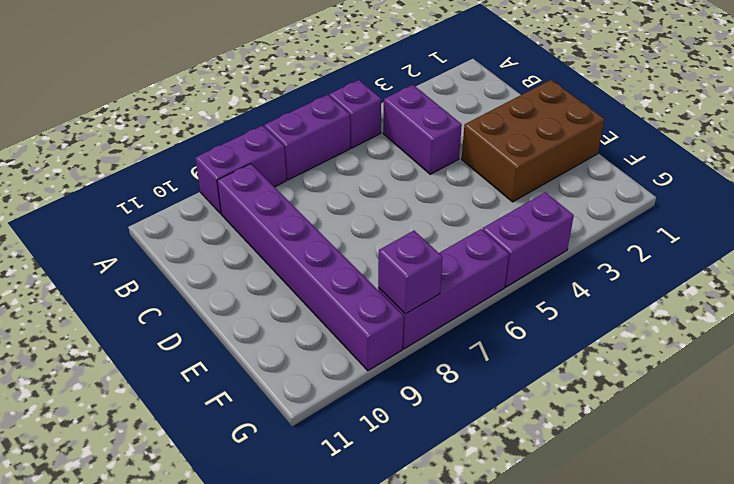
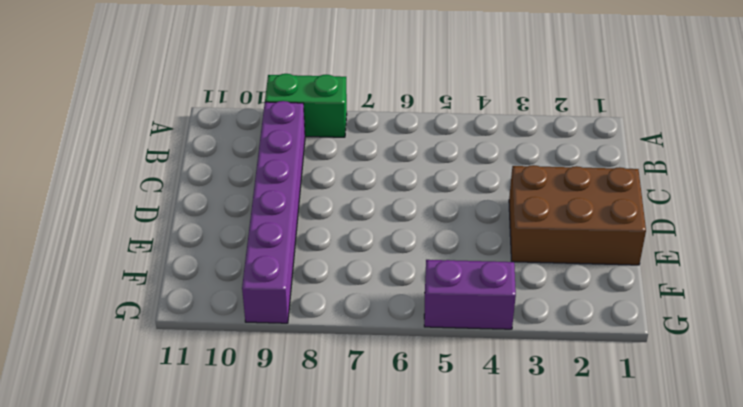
green 1x2 brick [265,74,347,137] -> purple 1x2 brick [195,126,286,214]
none -> purple 1x1 brick [329,80,381,148]
none -> purple 1x2 brick [264,95,350,180]

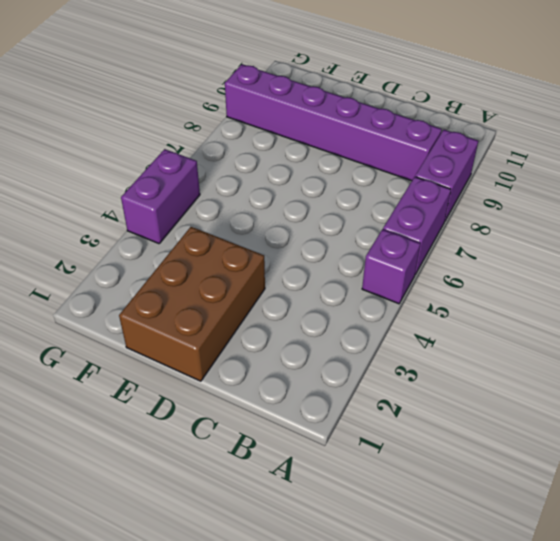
none -> purple 1x2 brick [383,85,462,174]
none -> purple 1x3 brick [378,229,509,349]

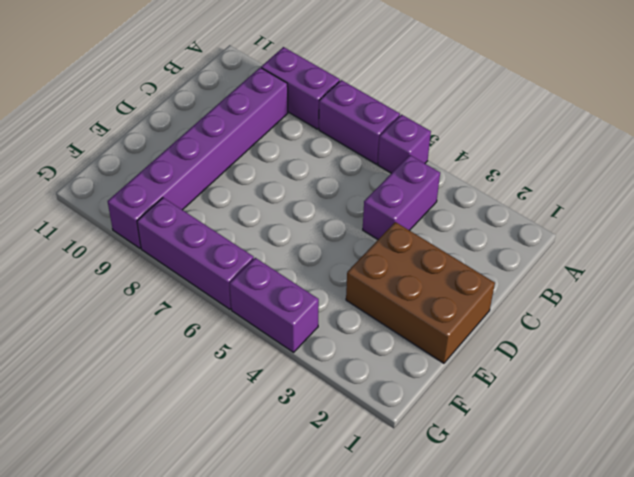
none -> purple 1x1 brick [378,231,442,314]

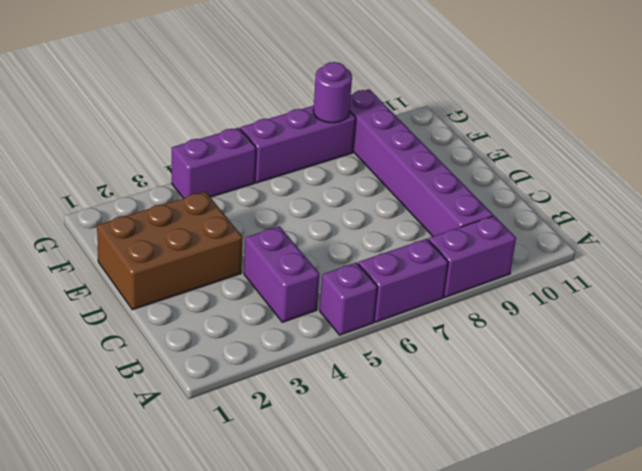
purple 1x1 round brick [313,62,352,123] -> purple 1x1 brick [378,231,442,314]

